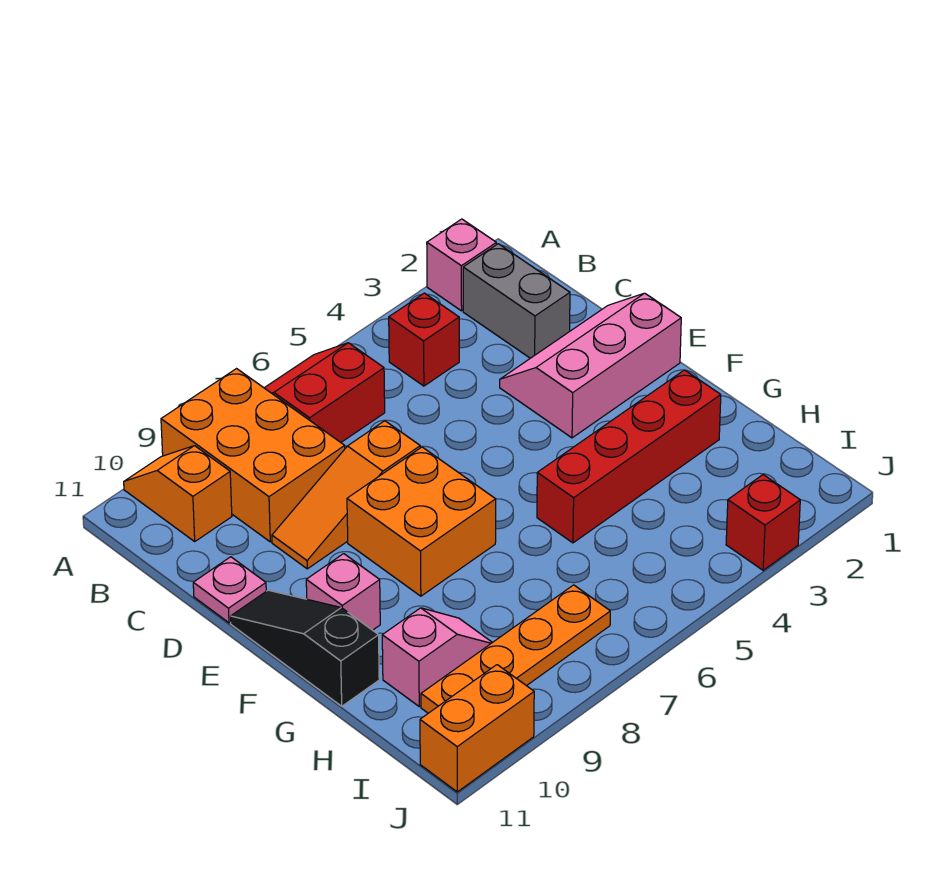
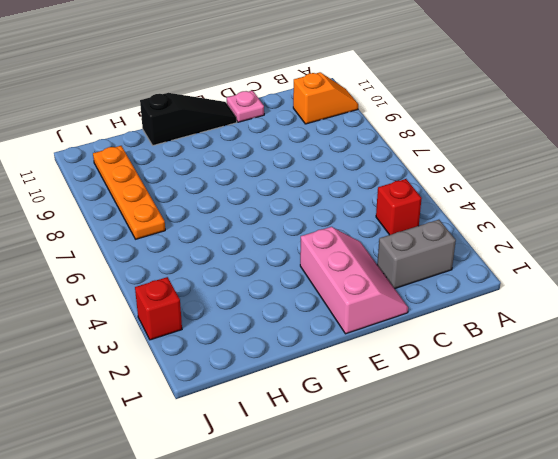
none -> pink 1x1 brick [427,219,496,311]
none -> red 2x2 slope [265,343,385,442]
none -> orange 2x3 brick [161,369,345,542]

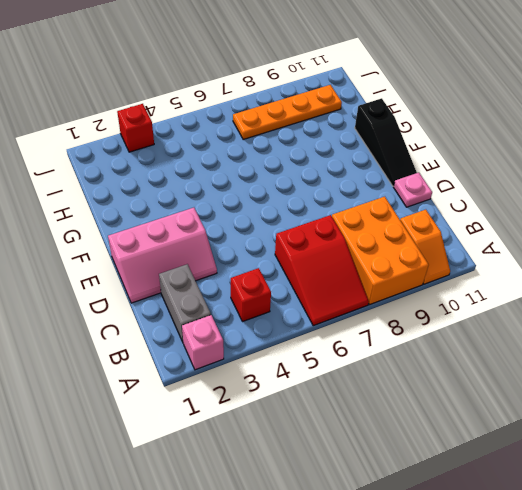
red 2x3 slope [275,215,369,326] -> red 2x2 slope [265,343,385,442]
none -> orange 1x3 slope [272,421,420,569]
none -> orange 2x2 brick [347,447,496,596]
none -> pink 1x1 brick [306,554,380,630]

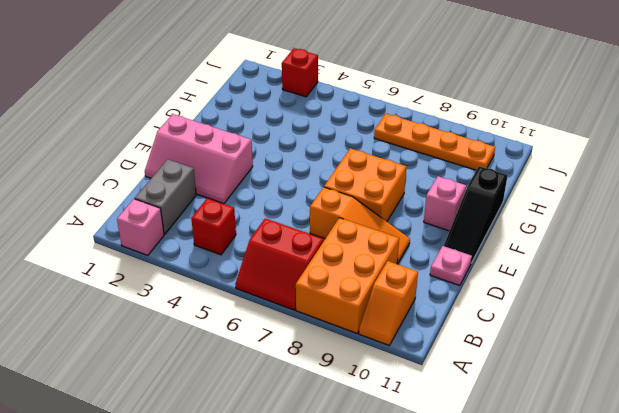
none -> red 1x4 brick [537,370,721,543]
none -> pink 1x2 slope [382,608,492,706]
none -> orange 1x2 brick [420,665,534,792]

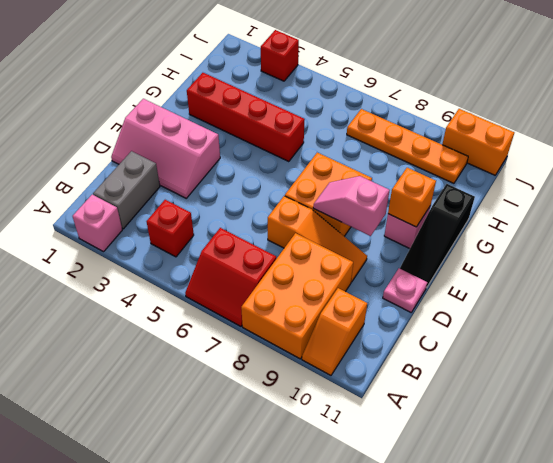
pink 1x2 slope [313,176,389,236] -> pink 1x2 slope moved to [382,608,492,706]
orange 1x1 brick [388,168,436,227] -> none

